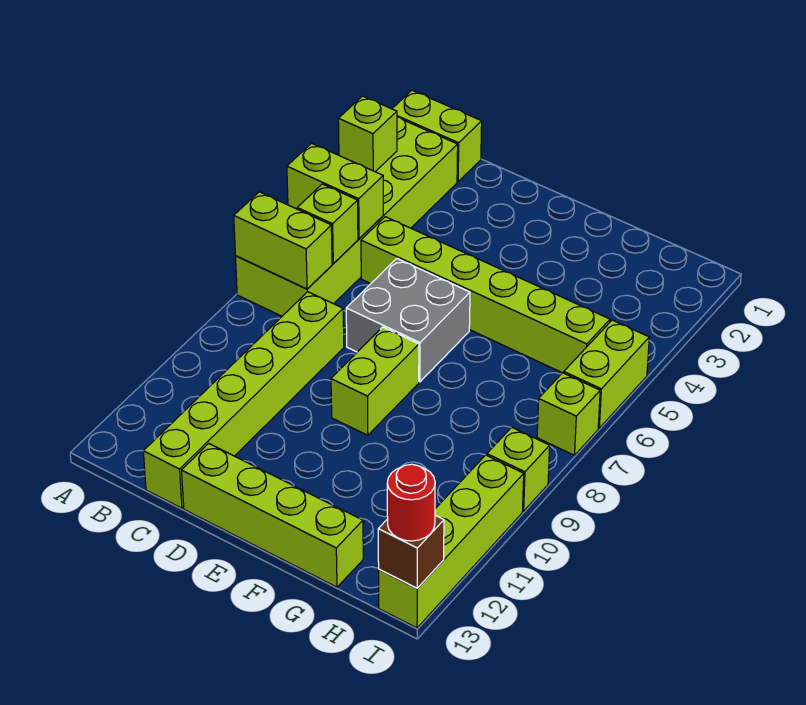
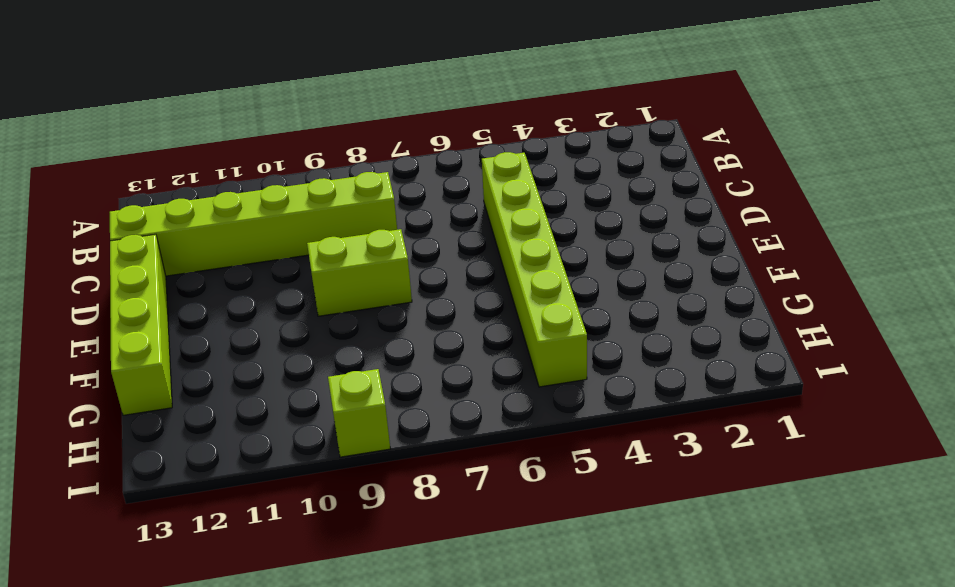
none -> lime 1x2 brick [392,91,482,182]
none -> lime 2x6 brick [236,117,458,316]
none -> grey 2x2 brick [346,259,470,382]

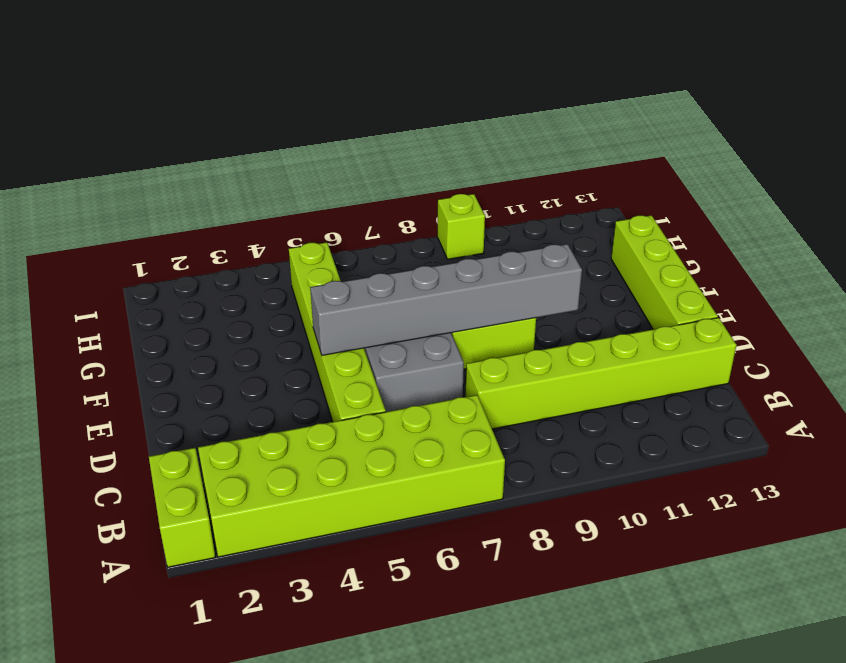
grey 1x6 brick [310,244,582,355] -> none
none -> lime 1x2 brick [564,320,649,428]
none -> lime 1x1 brick [537,373,600,455]
none -> lime 1x4 brick [379,455,524,628]

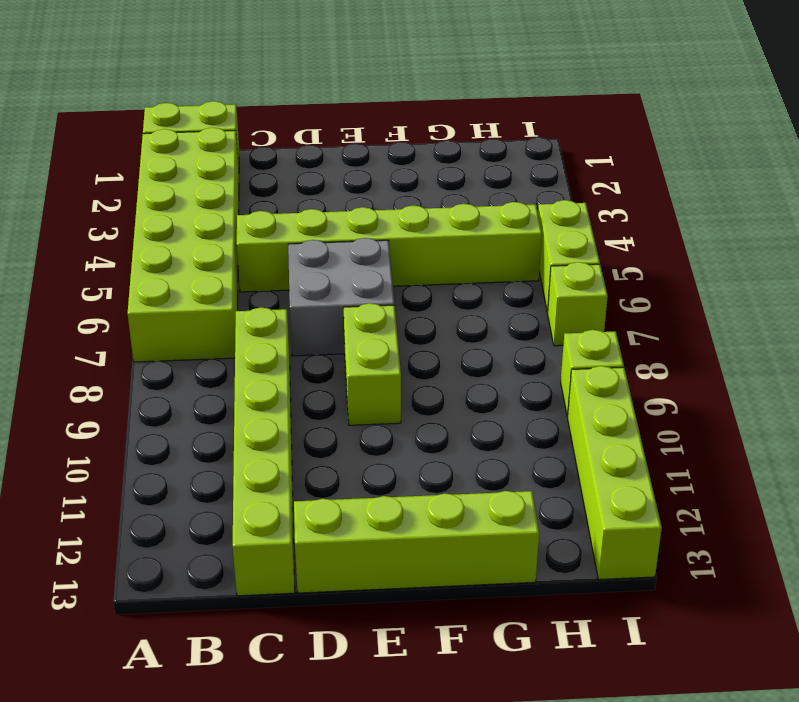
none -> lime 1x1 brick [338,96,397,172]
none -> lime 1x2 brick [287,143,383,239]
none -> lime 1x2 brick [234,192,332,289]

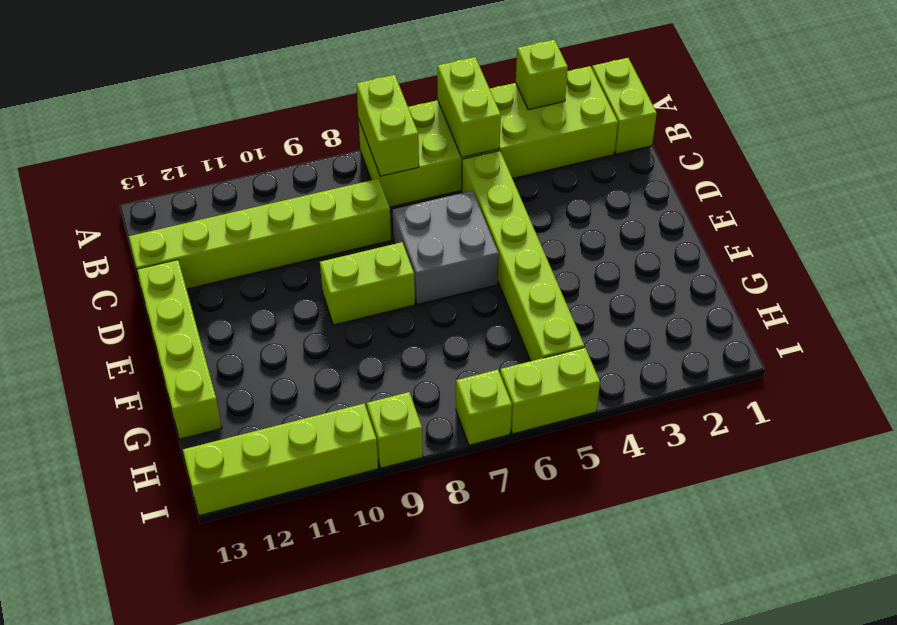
none -> lime 1x1 brick [297,184,358,264]
none -> brown 1x1 brick [378,515,444,588]
none -> red 1x1 round brick [387,464,435,541]

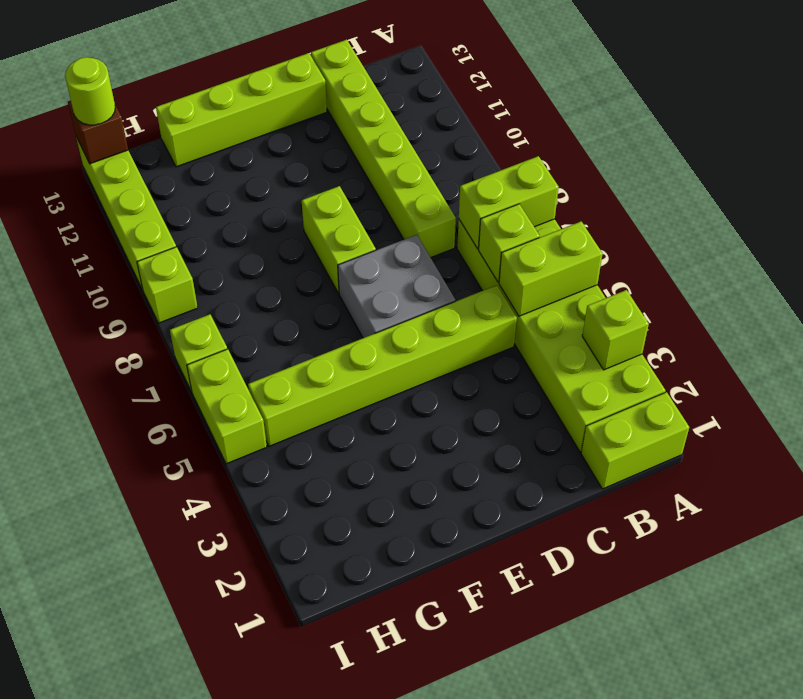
lime 1x1 round brick [65,57,115,125] -> red 1x1 round brick [387,464,435,541]

